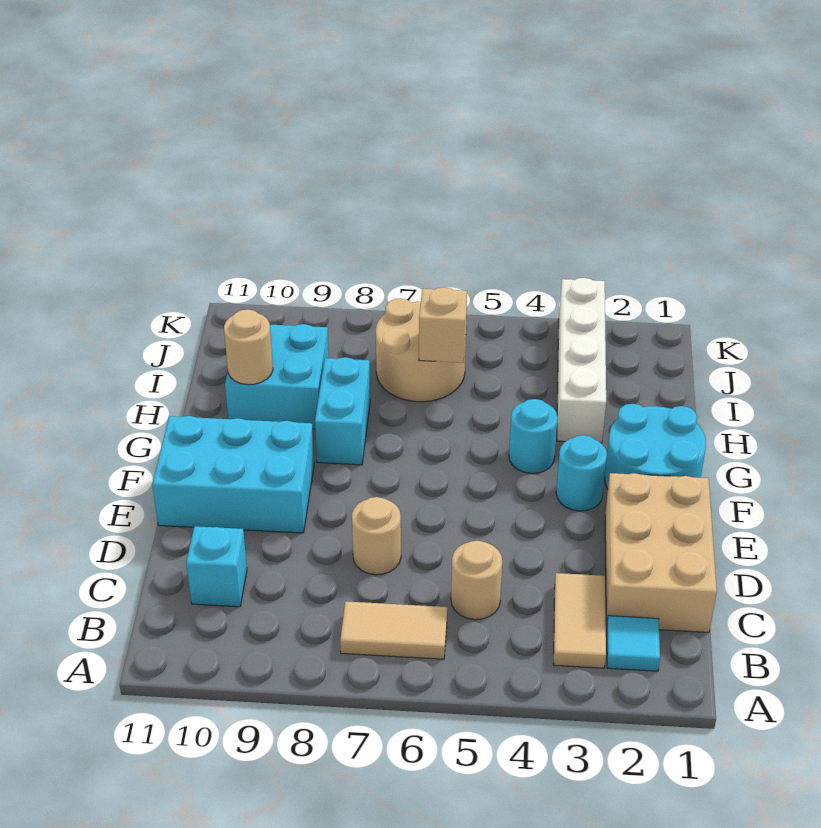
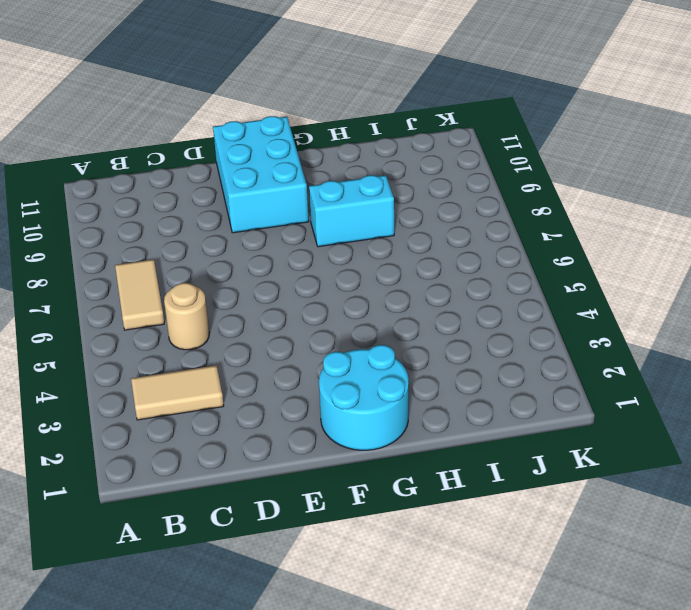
none -> cyan 1x1 tile [607,616,660,671]
none -> tan 2x3 brick [605,473,717,632]
none -> cyan 1x1 brick [186,526,247,607]

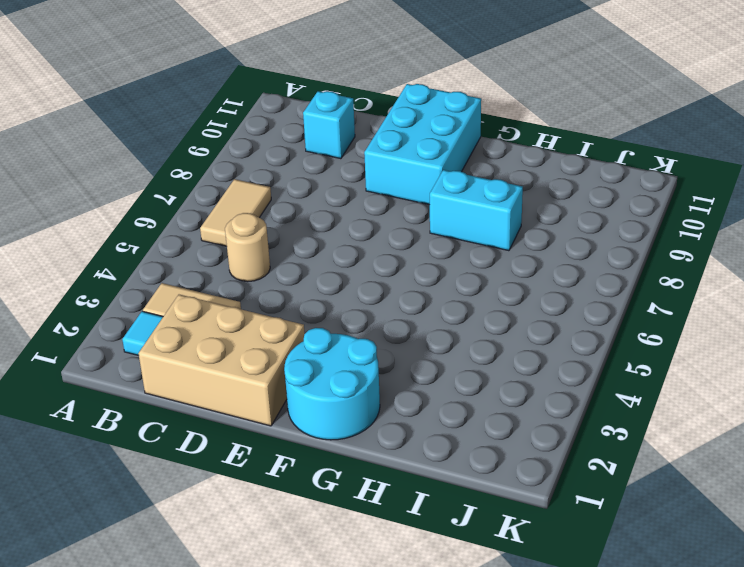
none -> tan 1x1 round brick [352,497,401,575]
none -> cyan 1x1 round brick [556,435,607,511]
none -> cyan 1x1 round brick [509,399,558,473]

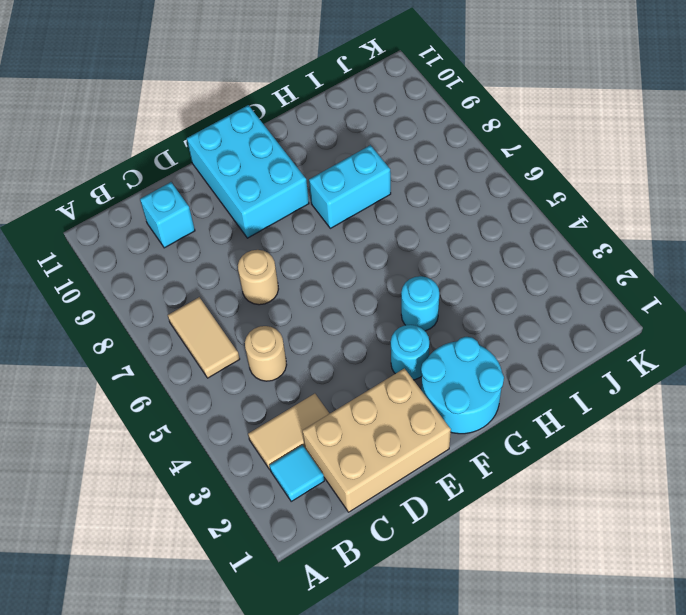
none -> white 1x4 brick [557,278,606,443]
none -> cyan 2x2 brick [225,324,329,429]
none -> tan 2x2 round brick [376,298,466,402]

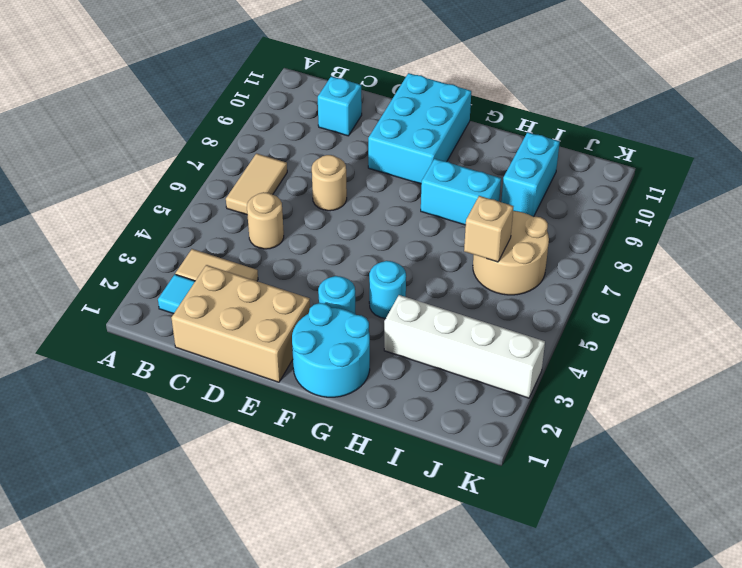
cyan 1x2 brick [501,132,560,217] -> cyan 2x2 brick [225,324,329,429]
none -> tan 1x1 round brick [224,309,273,385]

